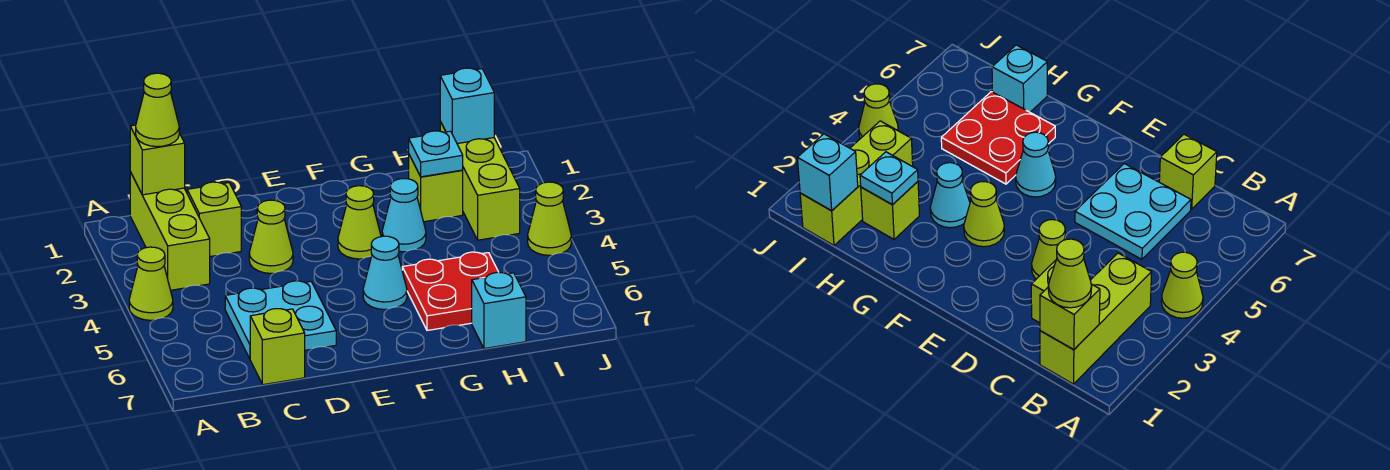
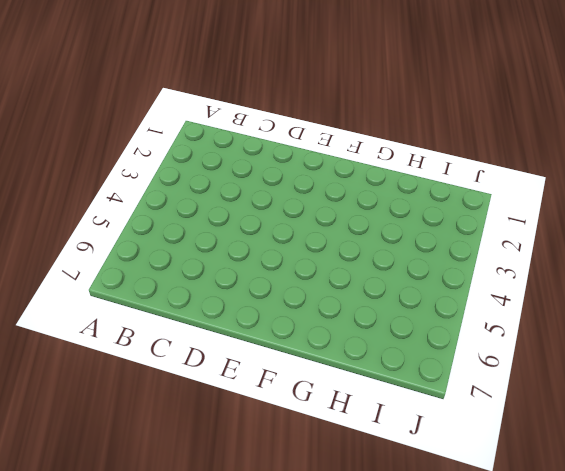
none -> lime 1x1 cone [129,247,173,320]
none -> lime 1x3 brick [130,172,210,290]
none -> lime 1x1 brick [187,182,241,257]

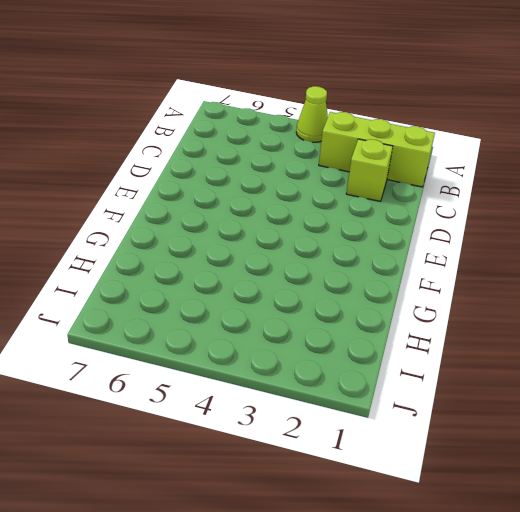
none -> cyan 2x2 plate [225,281,336,359]
none -> lime 1x1 brick [250,309,305,385]
none -> lime 1x1 cone [249,200,293,273]

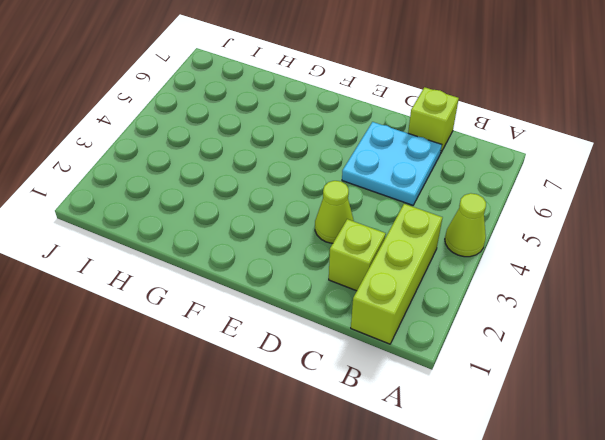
none -> lime 1x1 cone [338,186,381,259]
none -> cyan 1x1 cone [363,236,407,310]
none -> cyan 1x1 cone [382,179,426,252]

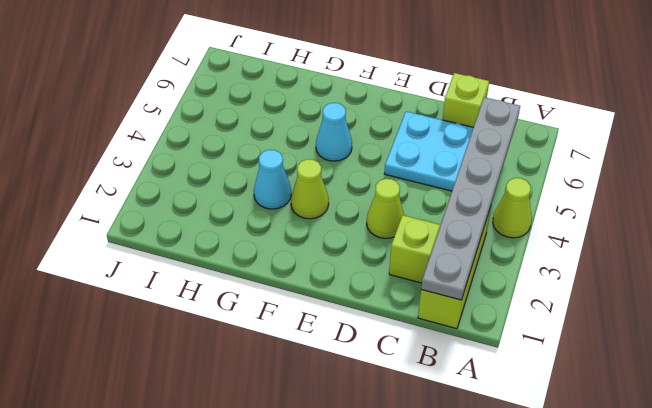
grey 1x6 plate [421,97,520,300] -> lime 1x1 brick [130,125,185,195]
none -> red 2x2 plate [402,252,498,330]
none -> lime 1x1 brick [409,155,463,222]
none -> cyan 1x1 brick [472,272,526,349]

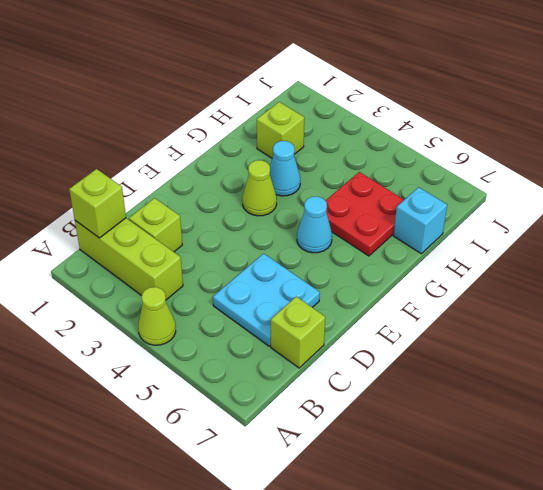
none -> lime 1x1 cone [249,200,293,273]
none -> lime 1x3 brick [440,122,520,240]
none -> lime 1x1 cone [528,182,571,255]

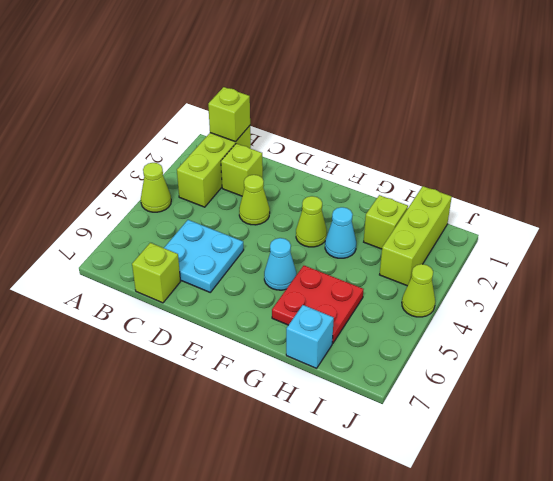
none -> cyan 1x1 plate [409,131,463,177]
none -> cyan 1x1 brick [440,68,494,144]
none -> lime 1x1 cone [136,73,179,147]

